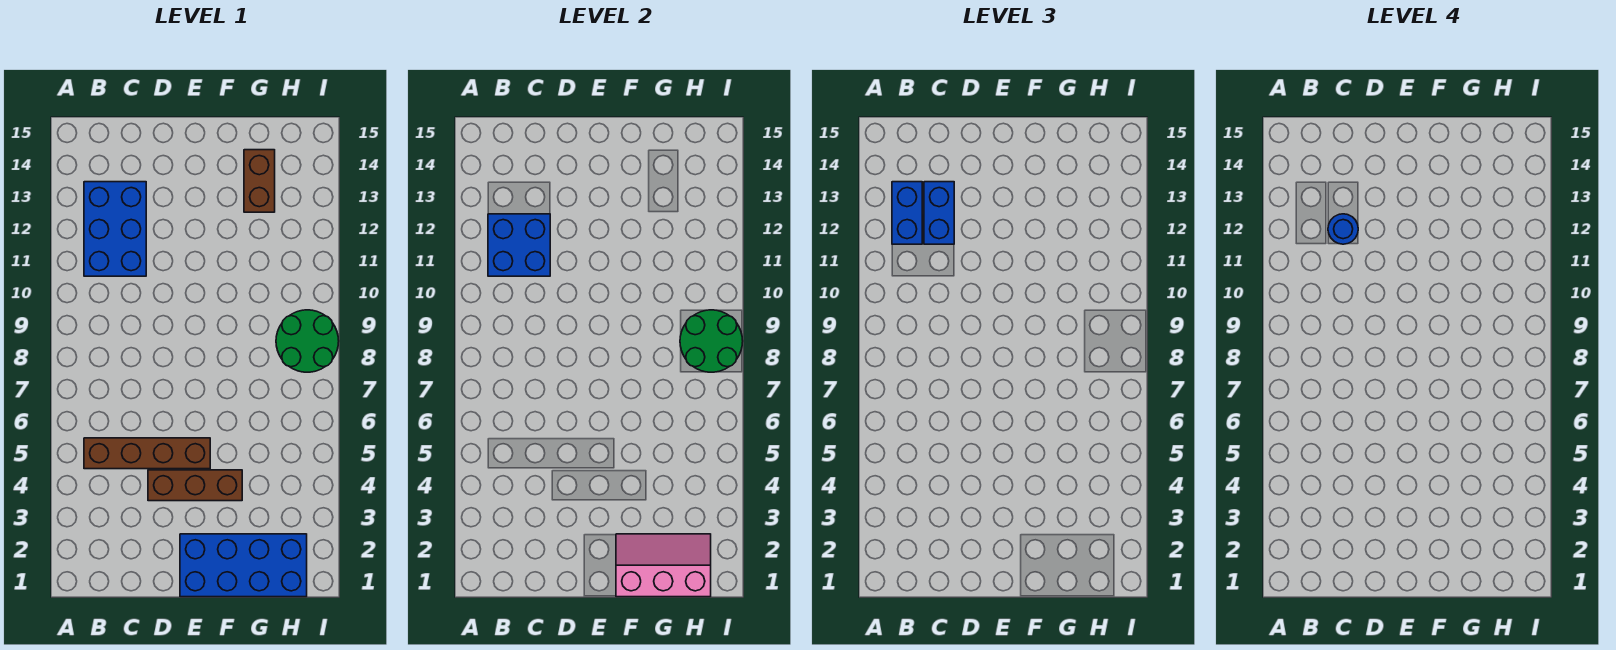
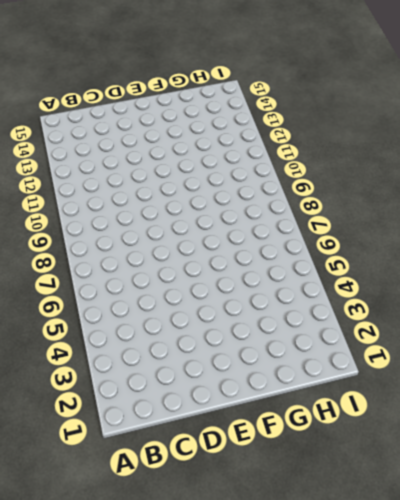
none -> brown 1x4 brick [84,438,210,469]
none -> blue 2x3 brick [84,182,146,276]
none -> brown 1x3 brick [148,470,242,501]

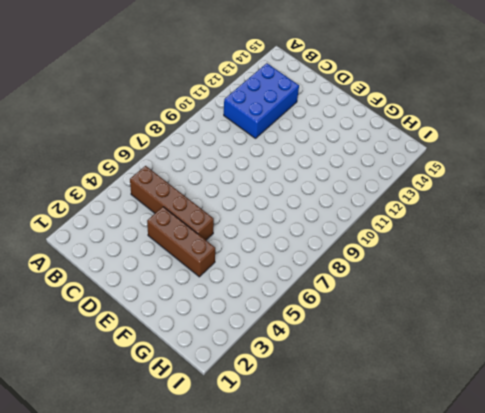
none -> blue 2x4 brick [180,534,307,597]
none -> brown 1x2 brick [244,150,275,212]
none -> green 2x2 round brick [276,310,339,372]

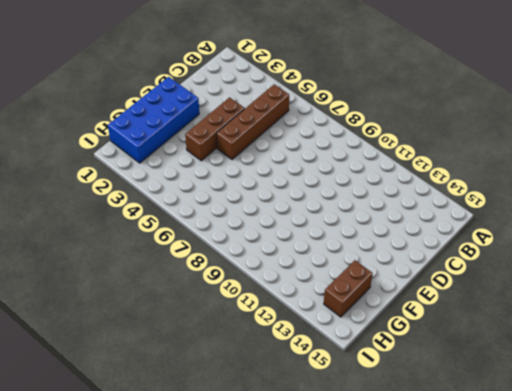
brown 1x2 brick [324,260,373,317] -> brown 1x2 brick turned to [244,150,275,212]
none -> blue 2x3 brick [84,182,146,276]
none -> green 2x2 round brick [276,310,339,372]
none -> blue 2x2 brick [488,214,550,276]

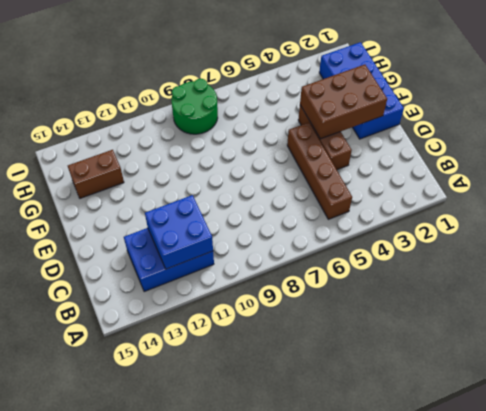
brown 2x3 brick [300,65,387,139] -> pink 2x3 slope [616,534,711,597]
none -> green 2x2 round brick [680,310,743,372]
none -> blue 1x2 brick [892,182,922,244]
none -> blue 1x2 brick [924,182,954,244]

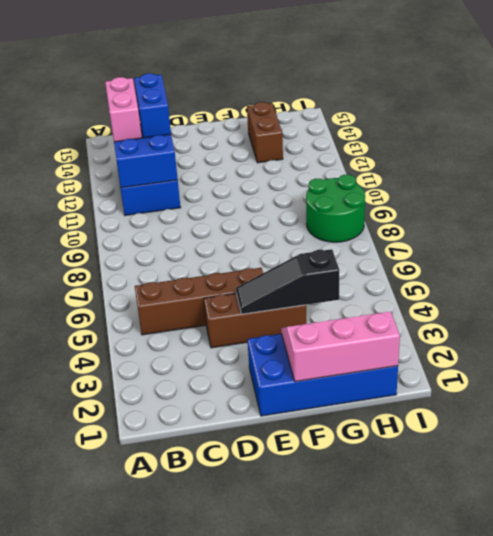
pink 1x2 brick [105,77,142,142] -> blue 1x2 brick [892,182,922,244]
black 1x3 slope [236,249,339,314] -> none
none -> green 2x2 round brick [680,310,743,372]
none -> blue 1x1 round brick [1328,214,1358,244]

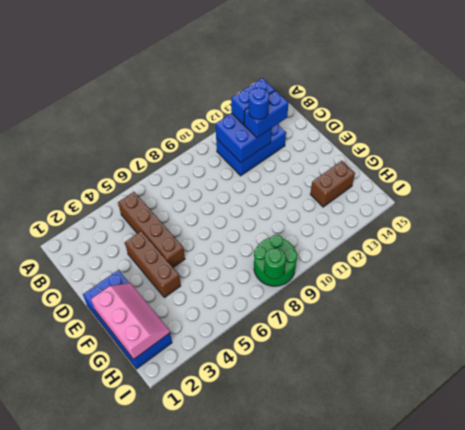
green 1x1 round brick [264,248,286,279] -> green 2x2 round brick [680,310,743,372]

